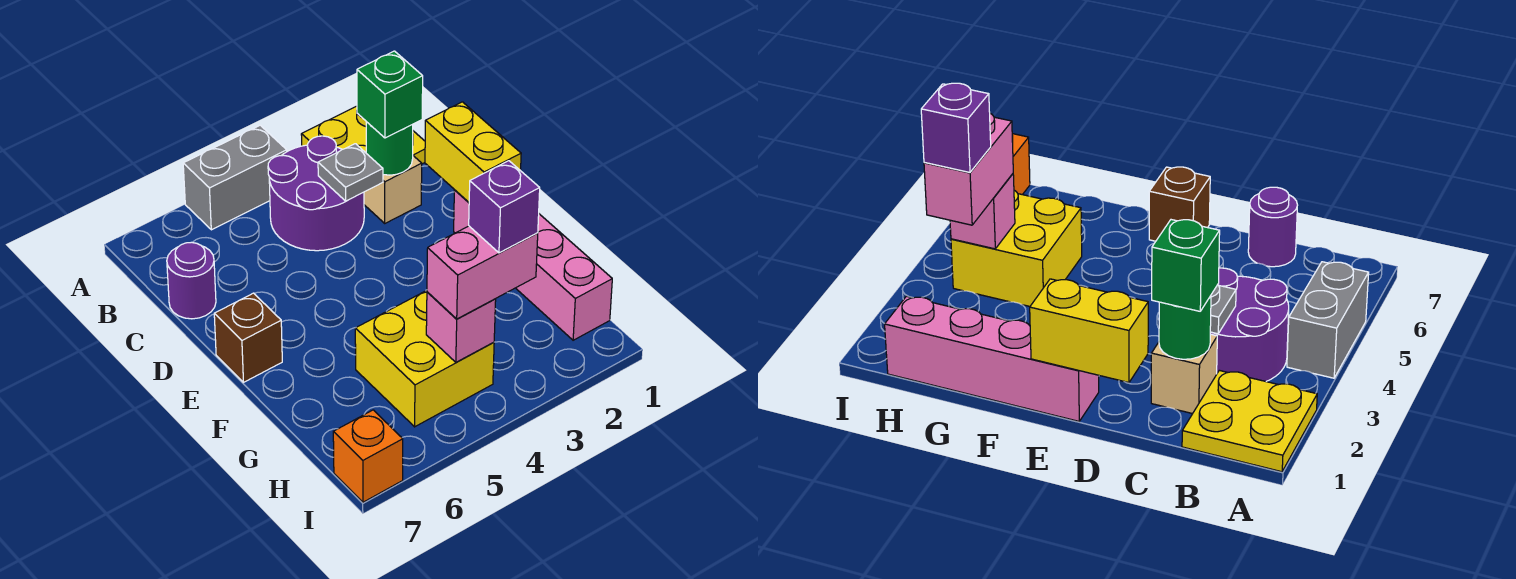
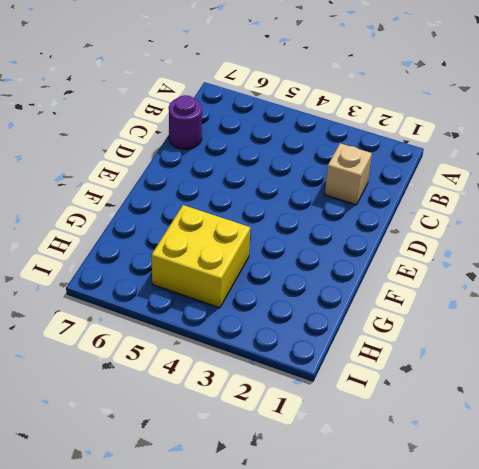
none -> yellow 2x2 plate [301,106,425,164]
none -> grey 1x2 brick [183,125,287,230]
none -> purple 2x2 round brick [268,136,364,251]

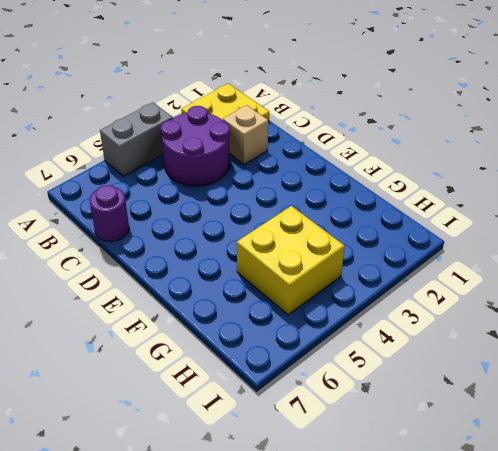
none -> pink 1x4 brick [454,190,612,340]
none -> brown 1x1 brick [214,293,282,382]
none -> orange 1x1 brick [333,410,403,502]

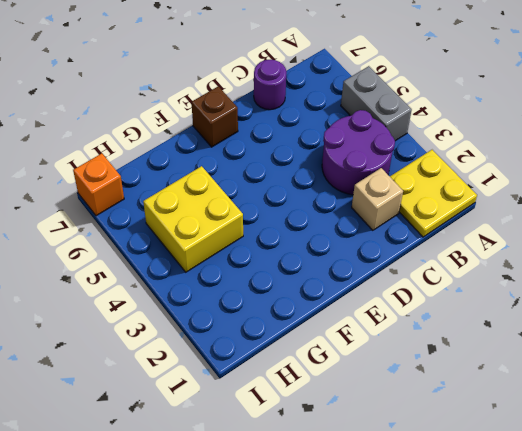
none -> pink 1x4 brick [454,190,612,340]
none -> green 1x1 round brick [366,122,413,175]
none -> grey 1x1 plate [318,144,383,201]

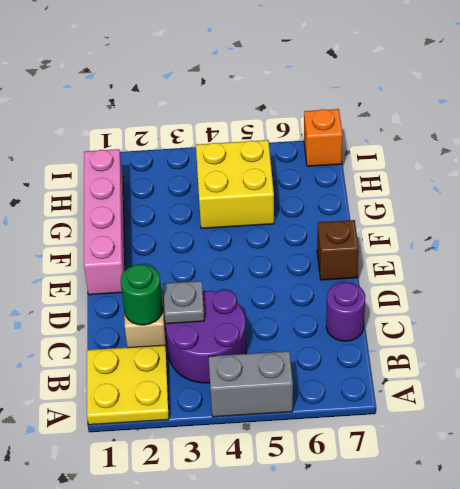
none -> yellow 1x2 brick [425,102,521,202]
none -> pink 1x1 brick [426,292,496,362]
none -> green 1x1 brick [357,51,423,138]

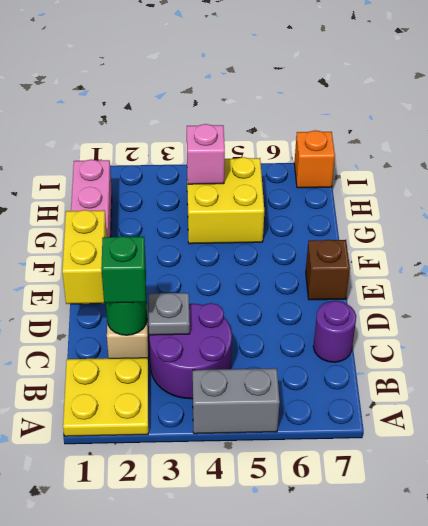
none -> pink 1x2 brick [427,226,538,319]
none -> purple 1x1 brick [469,161,540,253]

